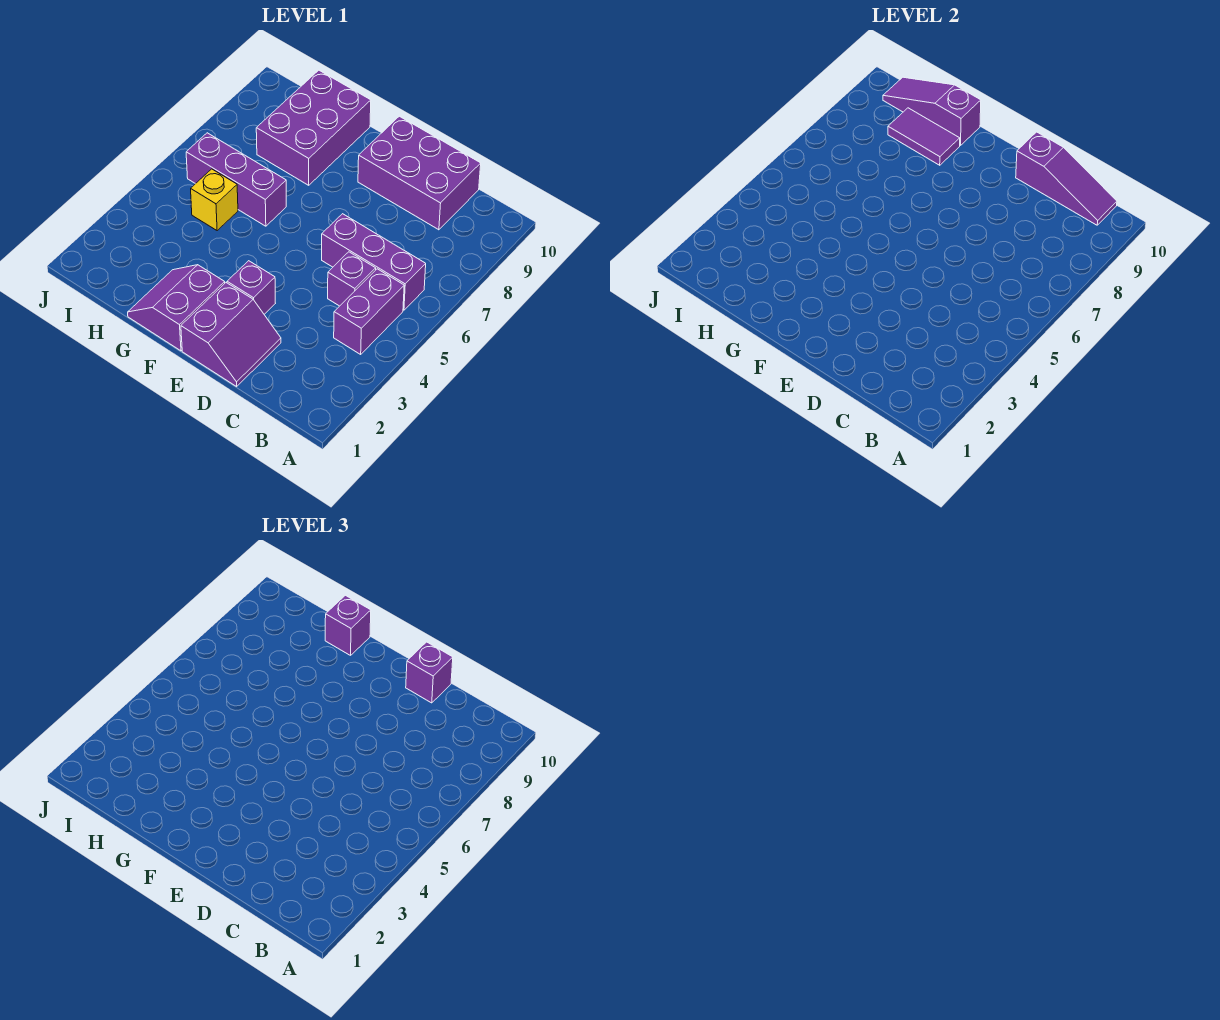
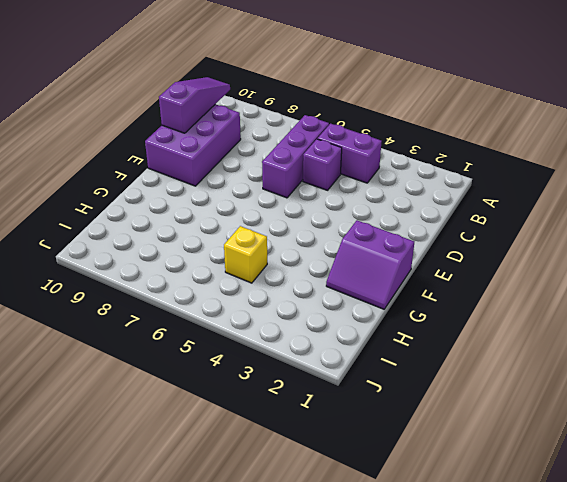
none -> purple 2x2 slope [181,283,281,386]
none -> purple 1x1 brick [227,261,275,314]
none -> purple 1x3 brick [186,133,286,226]

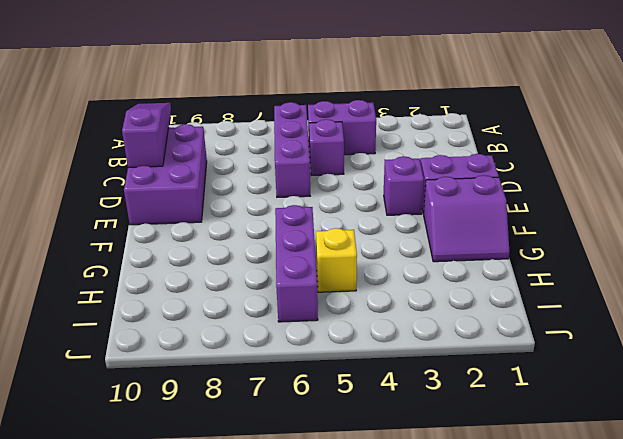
none -> purple 2x3 brick [256,70,371,185]
none -> purple 1x2 tile [888,108,960,165]
none -> purple 1x3 slope [883,77,981,145]

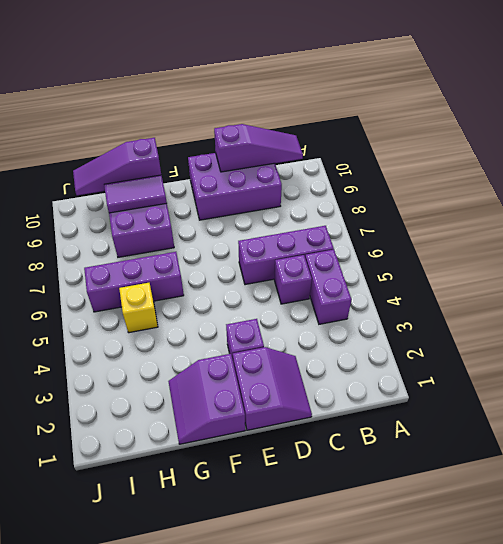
none -> purple 1x1 brick [406,642,453,703]
none -> purple 1x1 brick [325,595,371,655]

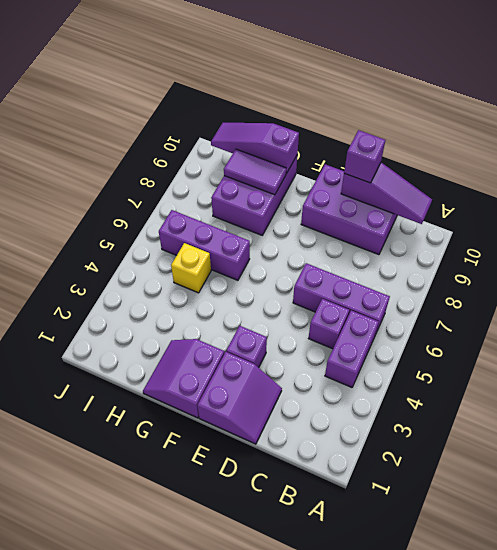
none -> purple 1x1 brick [325,595,371,655]

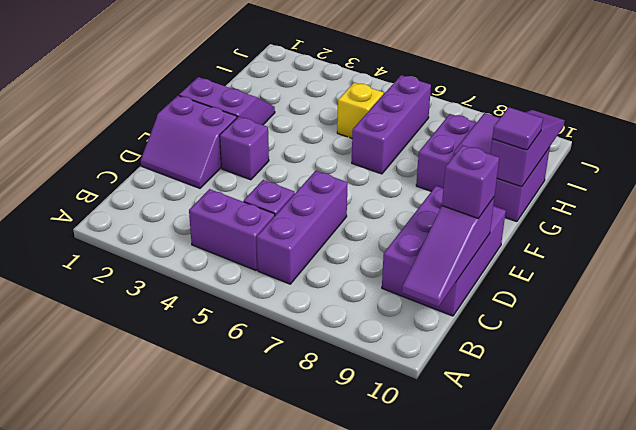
purple 1x1 tile [492,107,543,150] -> purple 1x1 brick [325,595,371,655]

